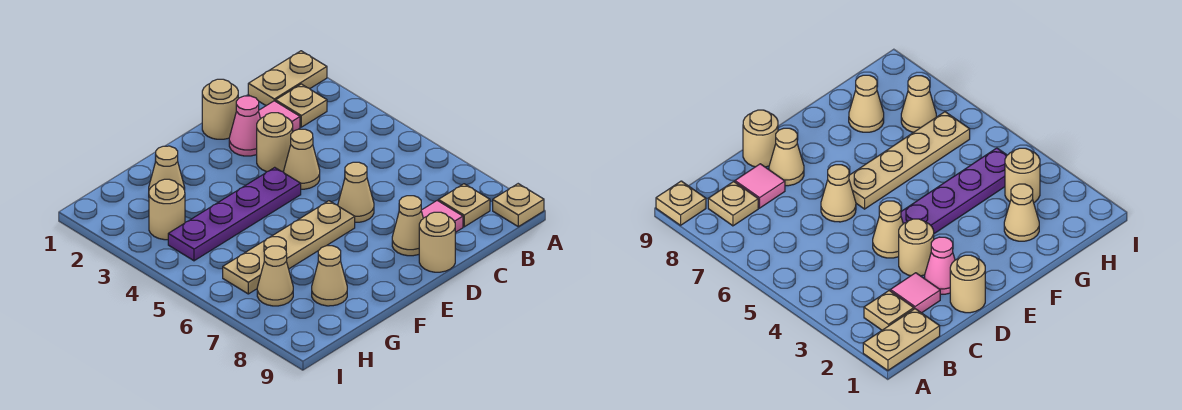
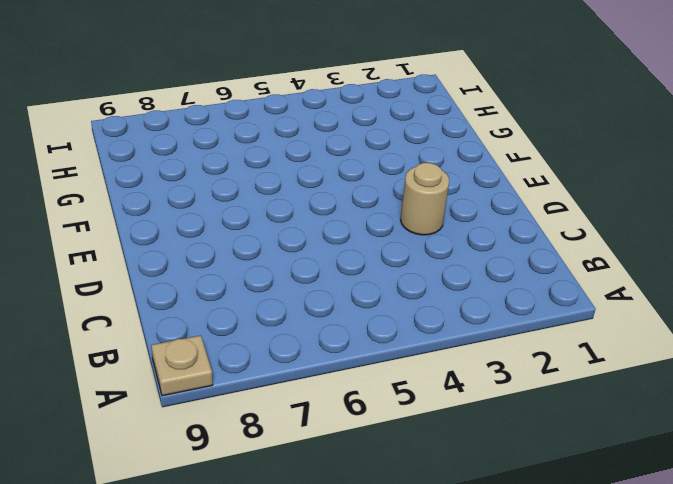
none -> tan 1x2 plate [248,51,327,106]
none -> tan 1x1 plate [276,84,327,127]
none -> tan 1x1 plate [438,184,490,227]

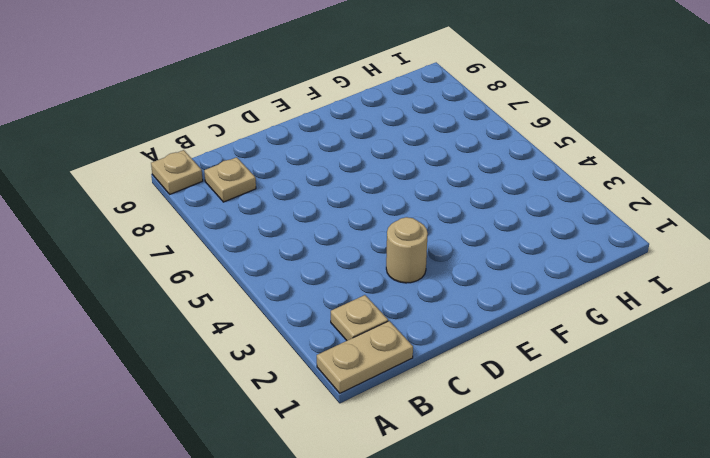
none -> pink 1x1 tile [259,101,300,131]
none -> pink 1x1 tile [421,201,463,232]
none -> tan 1x1 round brick [202,79,238,139]

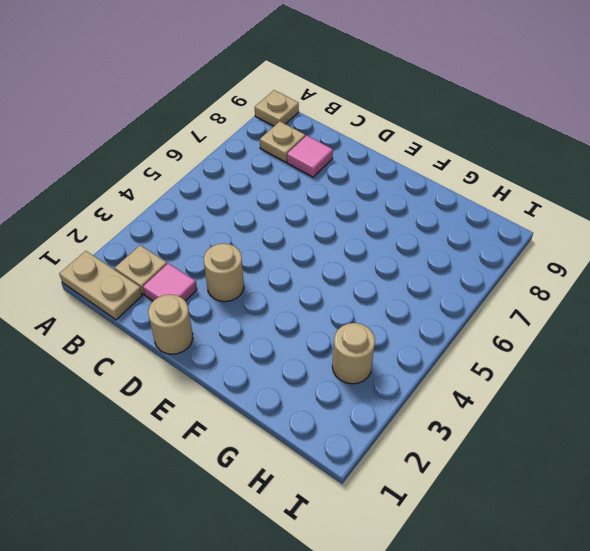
none -> pink 1x1 cone [229,96,260,156]
none -> tan 1x1 cone [284,129,320,189]
none -> tan 1x1 cone [338,162,374,222]

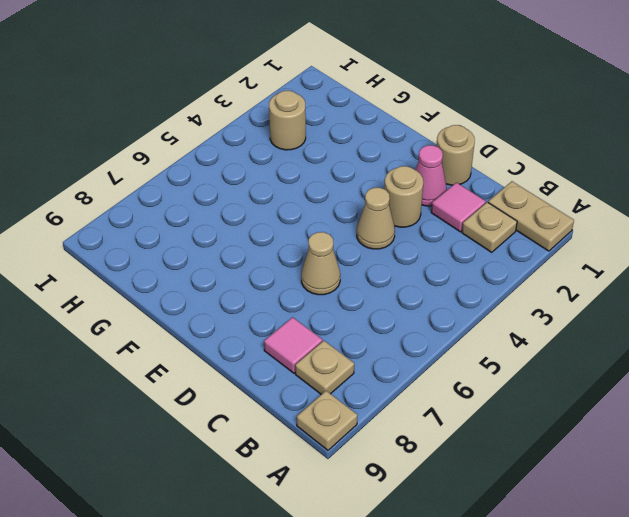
none -> tan 1x1 cone [392,196,423,256]
none -> tan 1x1 round brick [419,212,455,272]
none -> purple 1x4 plate [168,167,301,261]

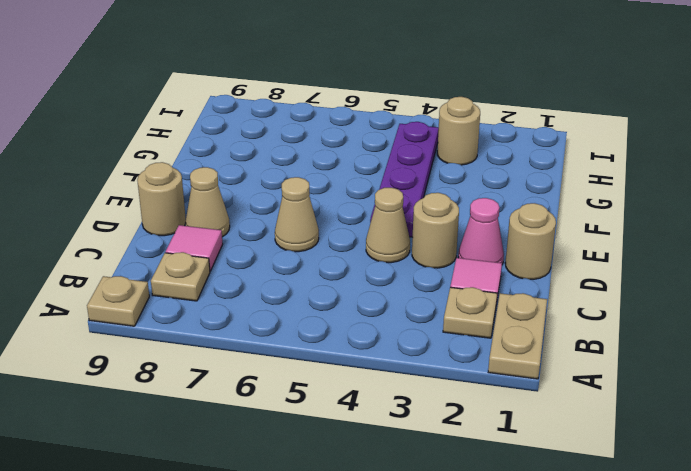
none -> tan 1x4 plate [223,201,355,294]
none -> tan 1x1 cone [149,146,185,190]
none -> tan 1x1 cone [312,246,347,306]

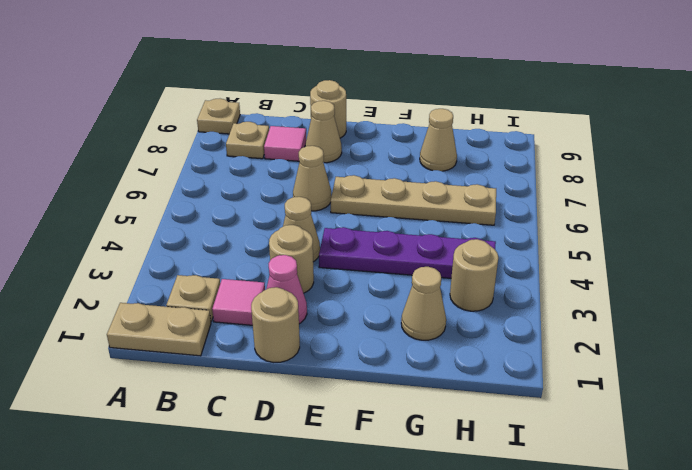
none -> tan 1x1 cone [257,246,293,306]

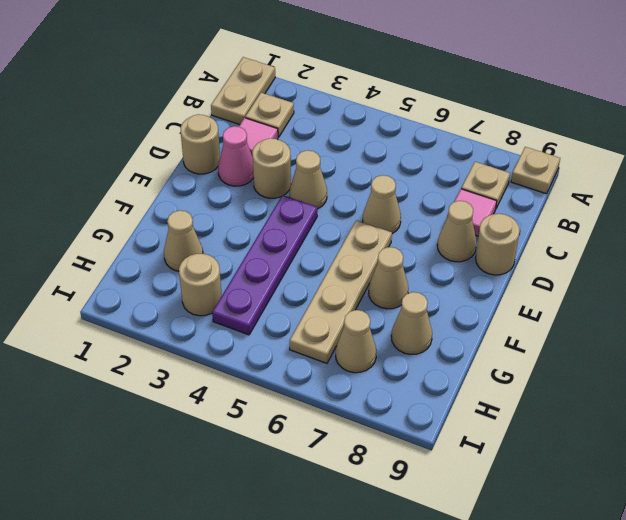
tan 1x1 cone [369,247,408,309] -> none

